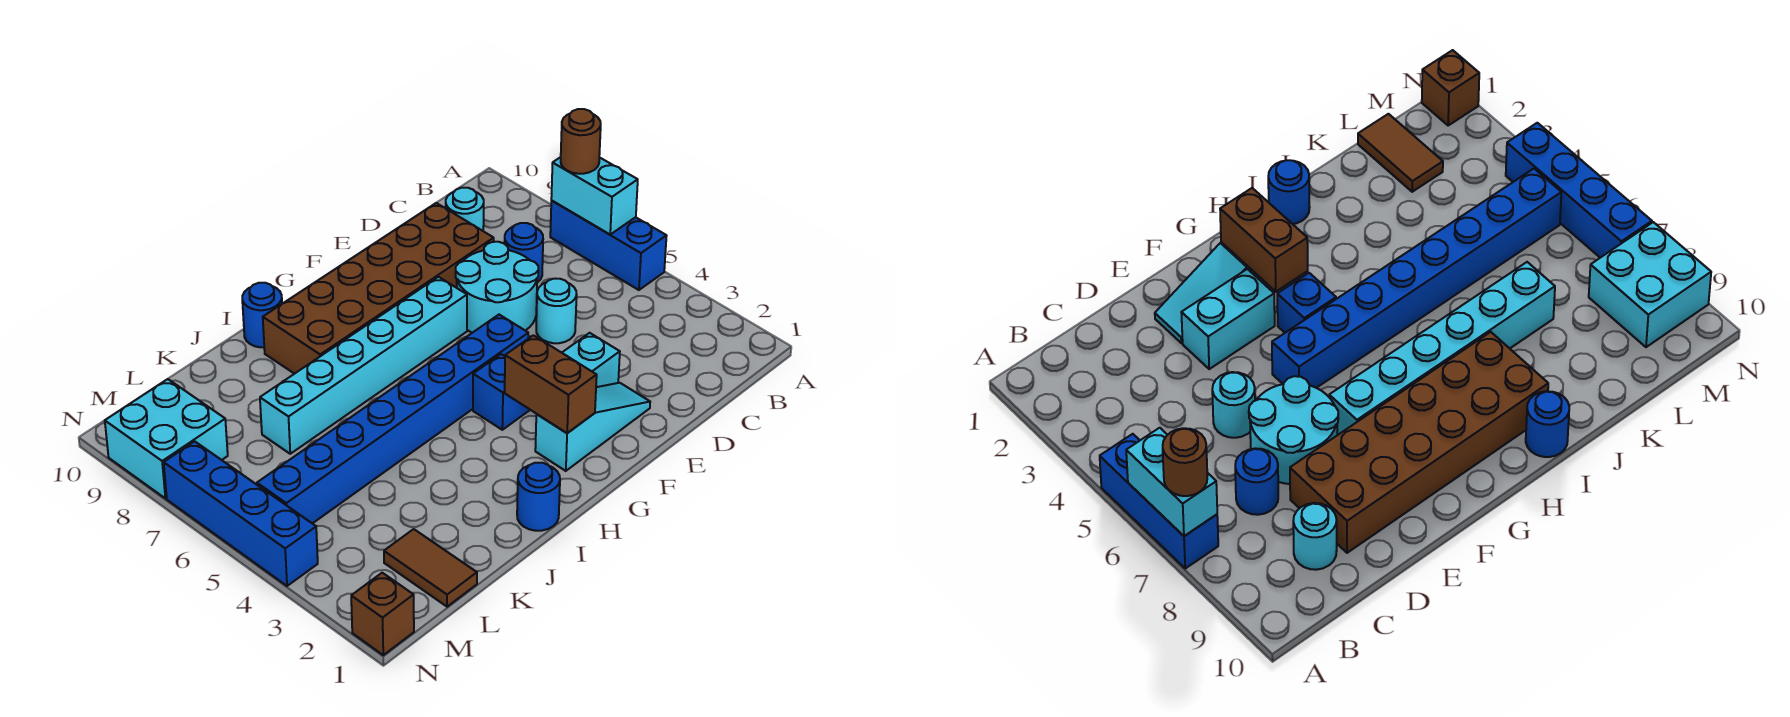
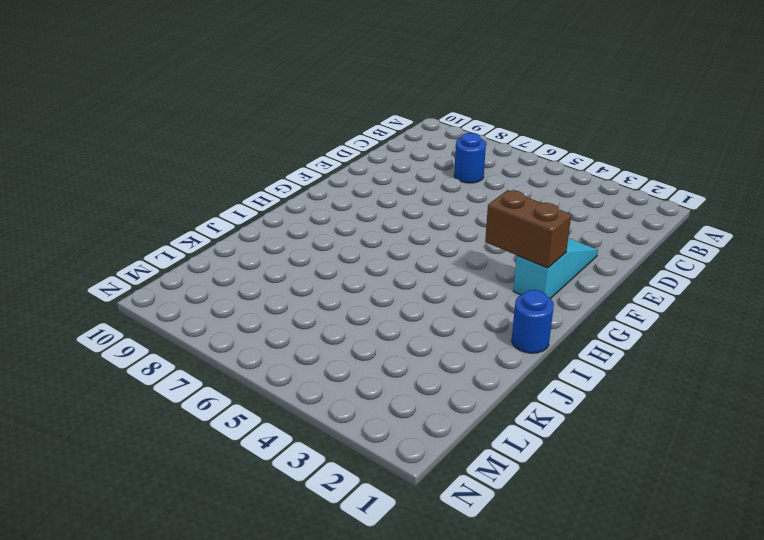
none -> blue 1x3 brick [550,201,666,290]
none -> cyan 1x1 round brick [446,188,484,231]
none -> cyan 1x1 round brick [536,279,577,343]

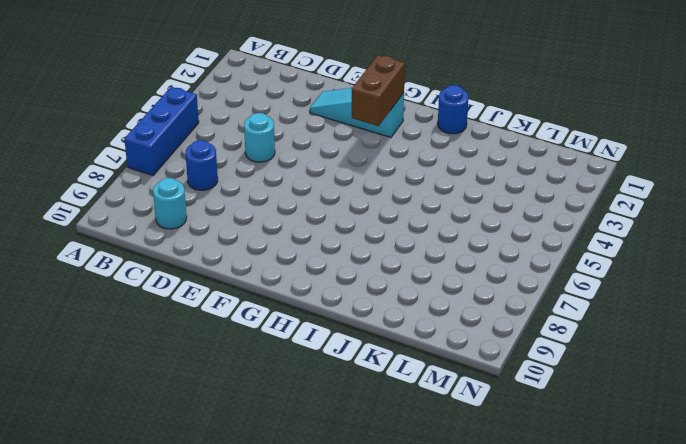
none -> cyan 2x2 round brick [456,242,538,333]
none -> brown 2x6 brick [263,203,494,374]
none -> cyan 1x2 brick [562,333,620,387]

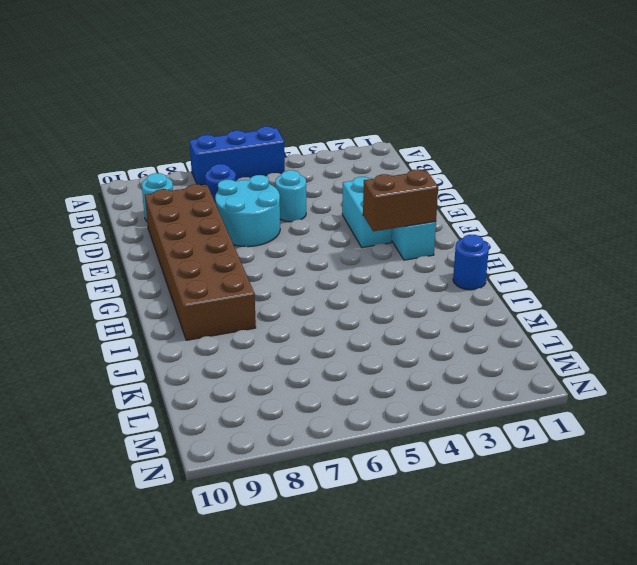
none -> blue 1x8 brick [257,315,528,524]
none -> cyan 1x6 brick [260,277,467,454]
none -> blue 1x1 brick [473,354,530,430]

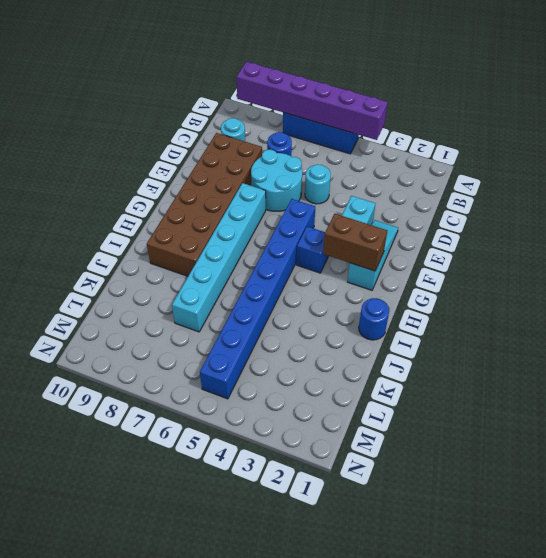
purple 1x6 brick [237,62,388,140] -> cyan 1x2 brick [551,157,638,234]
none -> blue 1x1 round brick [242,283,282,347]
none -> brown 1x2 tile [384,529,477,607]
none -> cyan 2x2 brick [105,379,228,498]

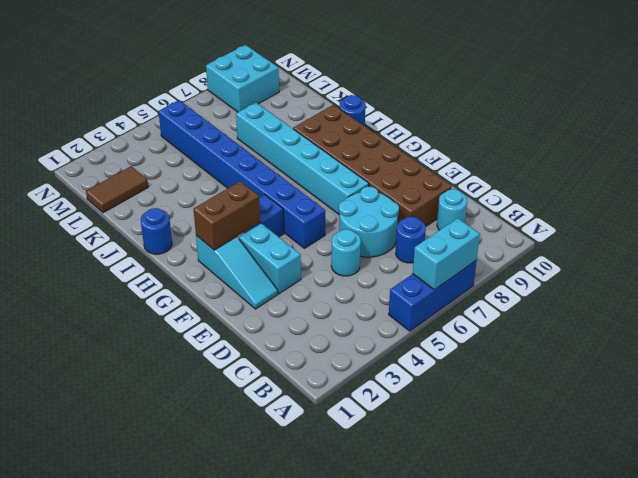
none -> brown 1x1 brick [351,573,414,655]
none -> blue 1x4 brick [164,441,318,586]
none -> brown 1x1 round brick [561,109,601,174]

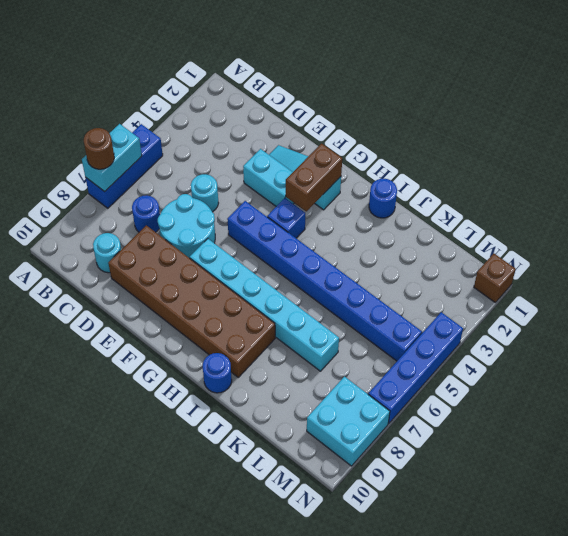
none -> brown 1x2 tile [384,529,477,607]

